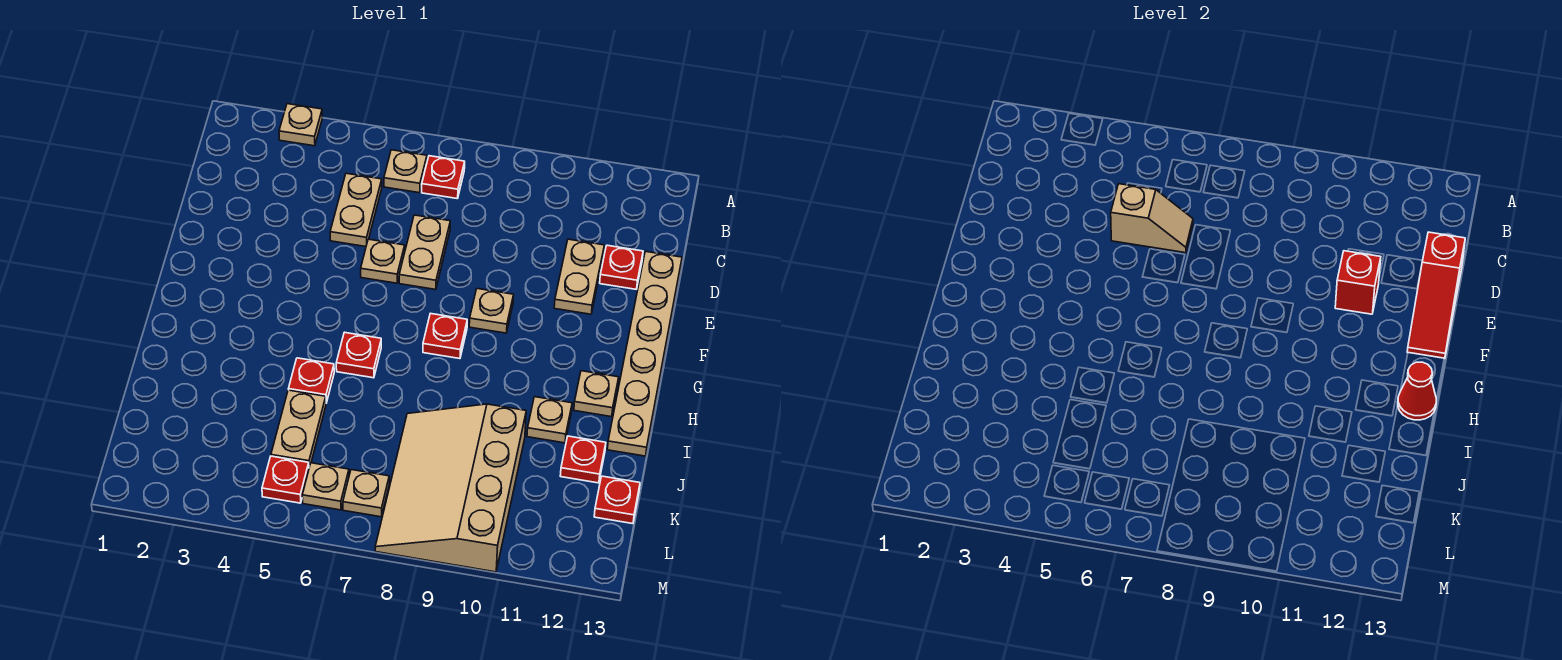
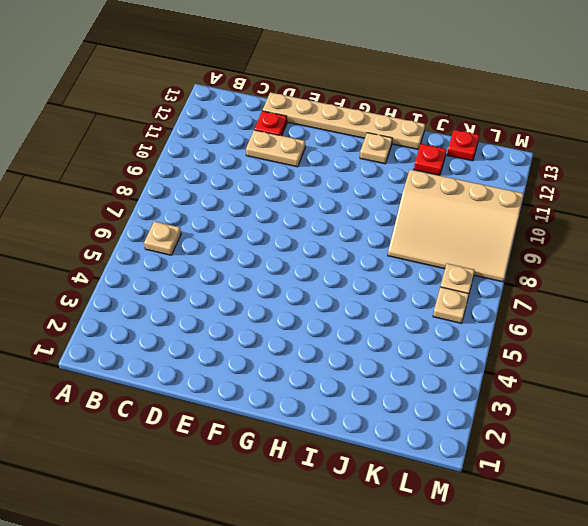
none -> tan 1x1 plate [279,104,322,146]
none -> red 1x1 plate [422,156,465,199]
none -> tan 1x2 plate [330,173,382,247]

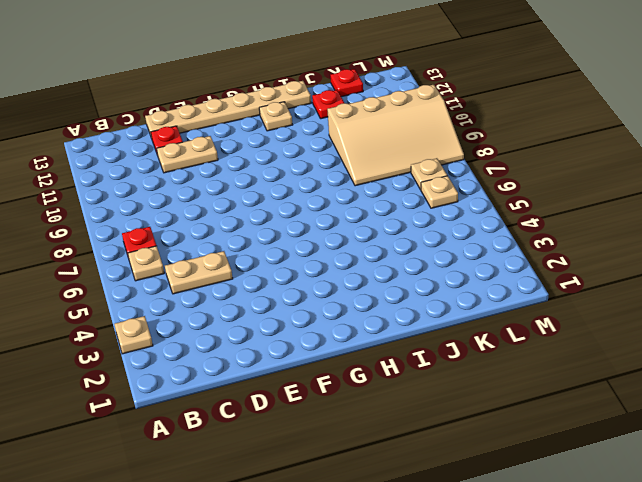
none -> tan 1x2 plate [399,215,450,290]
none -> tan 1x1 plate [361,239,405,283]
none -> tan 1x1 plate [469,289,514,333]

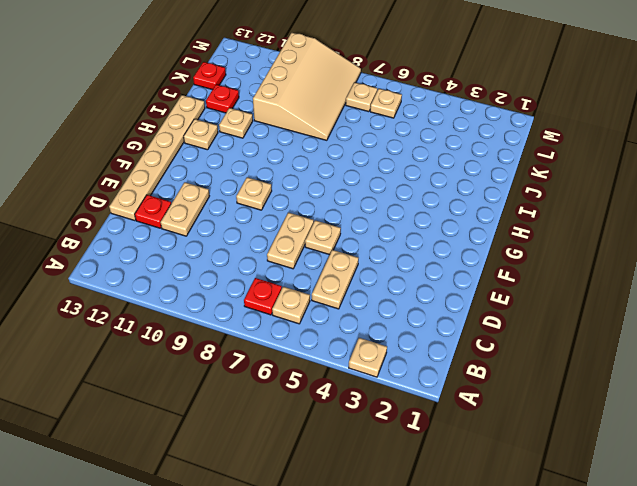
none -> red 1x1 plate [423,313,467,359]
none -> red 1x1 plate [336,332,381,378]
none -> red 1x1 plate [289,358,334,403]

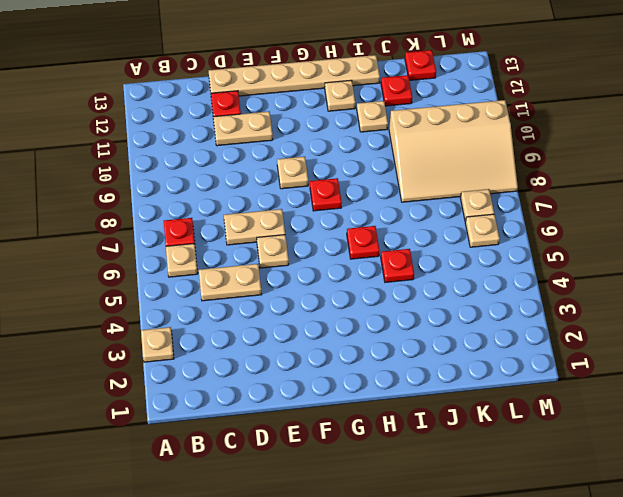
none -> tan 1x2 plate [271,390,326,467]
none -> red 1x1 plate [262,456,309,503]
none -> tan 1x2 slope [1111,184,1193,253]

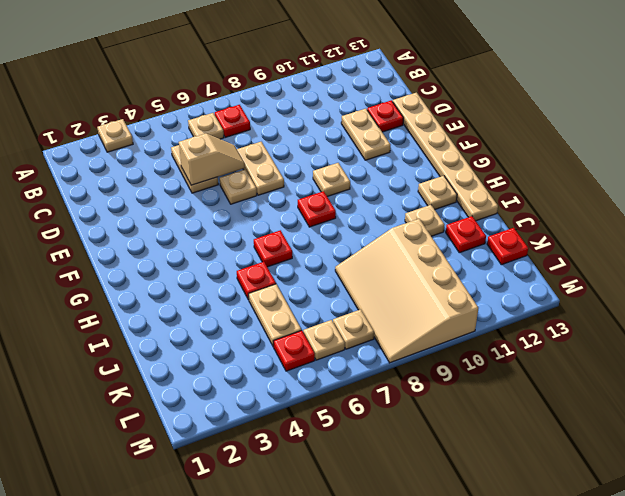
none -> red 1x3 slope [1407,232,1465,359]
none -> red 1x1 brick [1335,251,1381,314]
none -> red 1x1 cone [1398,362,1436,420]

